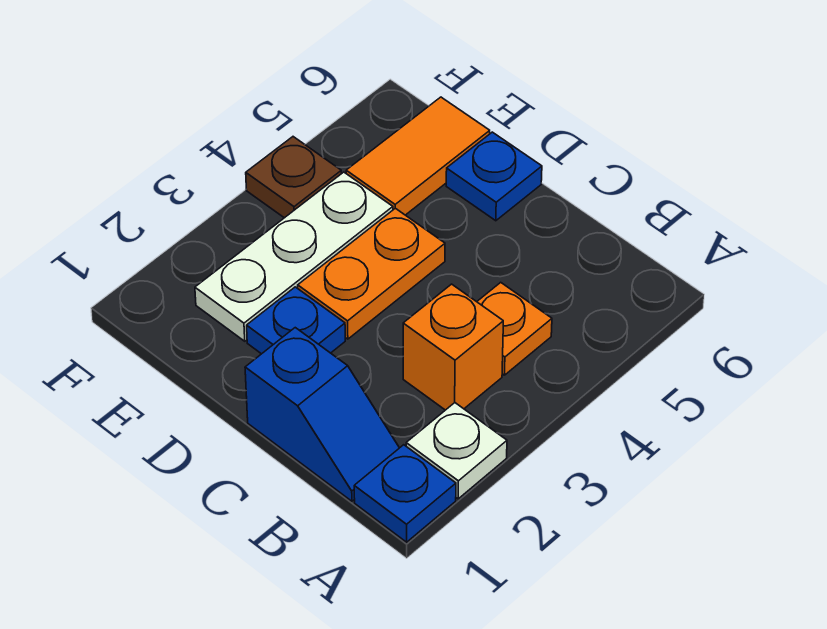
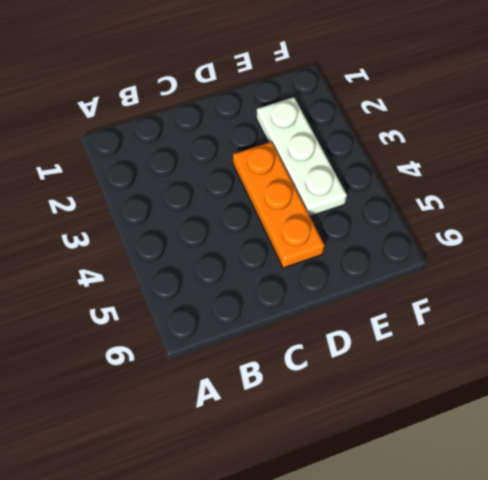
orange 1x3 plate [233,142,324,268] -> orange 1x2 plate [298,208,445,339]
none -> blue 1x1 plate [354,445,456,542]
none -> white 1x1 plate [406,403,507,499]

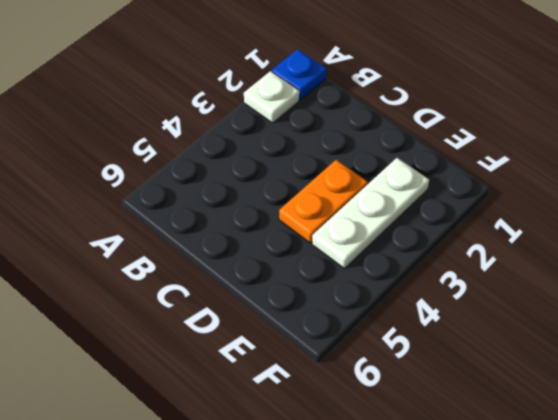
none -> blue 1x2 slope [245,328,399,501]
none -> orange 1x1 brick [403,284,503,410]

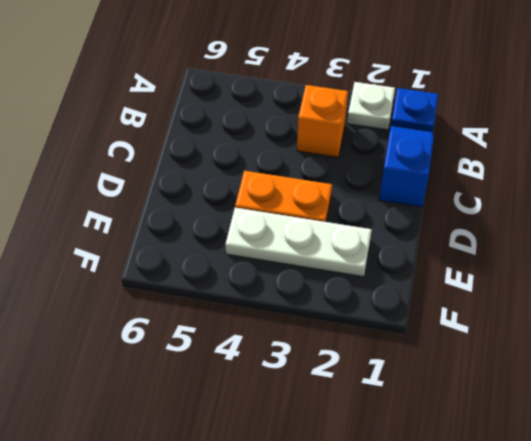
none -> orange 1x1 plate [477,282,552,375]
none -> blue 1x1 plate [247,287,345,354]

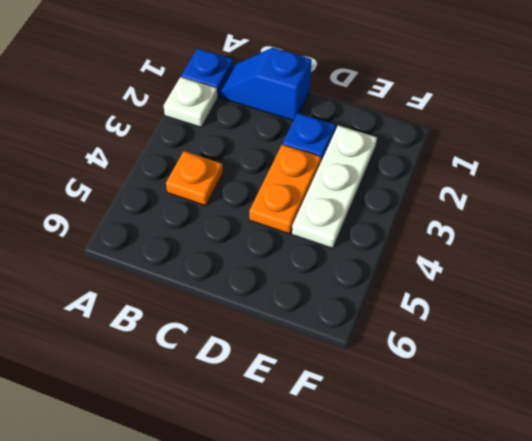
none -> orange 1x1 brick [403,284,503,410]
none -> blue 1x1 plate [446,132,542,221]

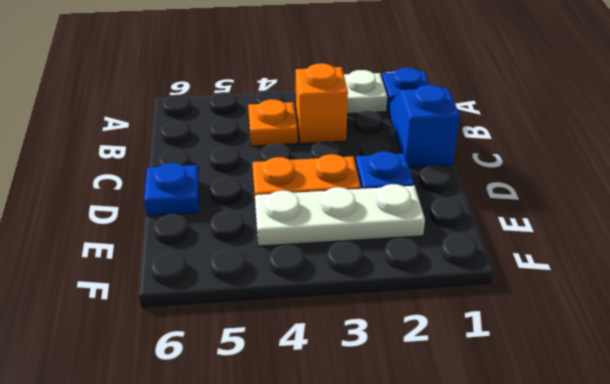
none -> orange 1x2 tile [346,97,490,215]
none -> brown 1x1 plate [246,137,341,218]

